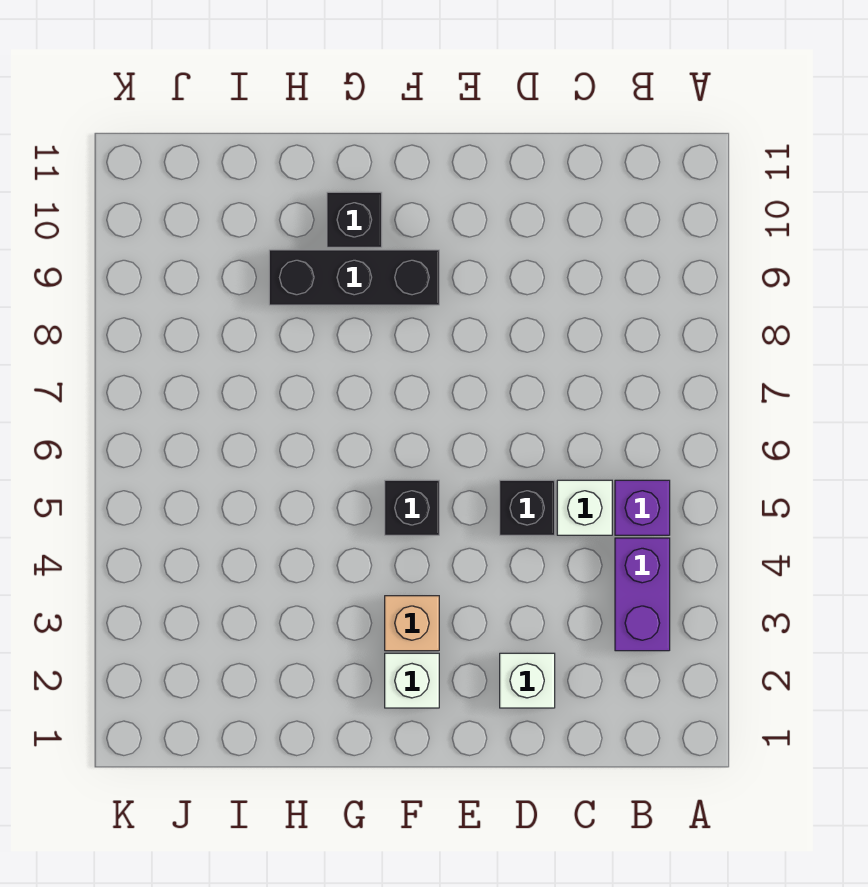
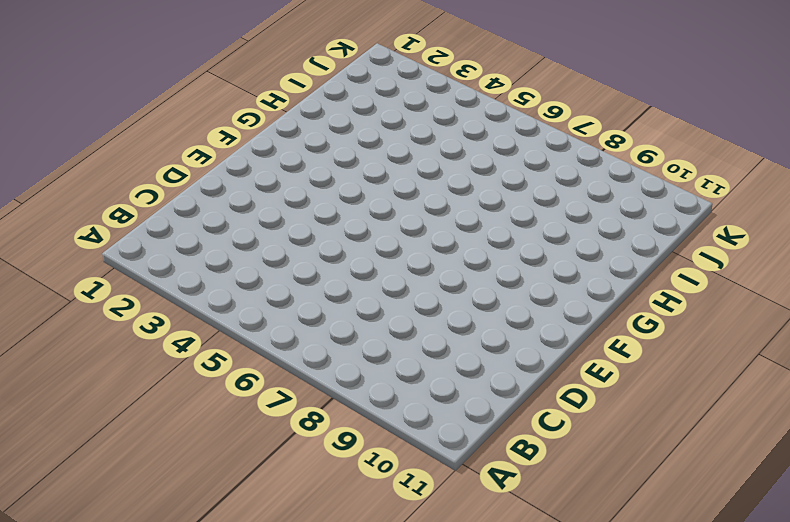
none -> purple 1x2 brick [615,538,670,651]
none -> purple 1x1 brick [615,480,670,535]

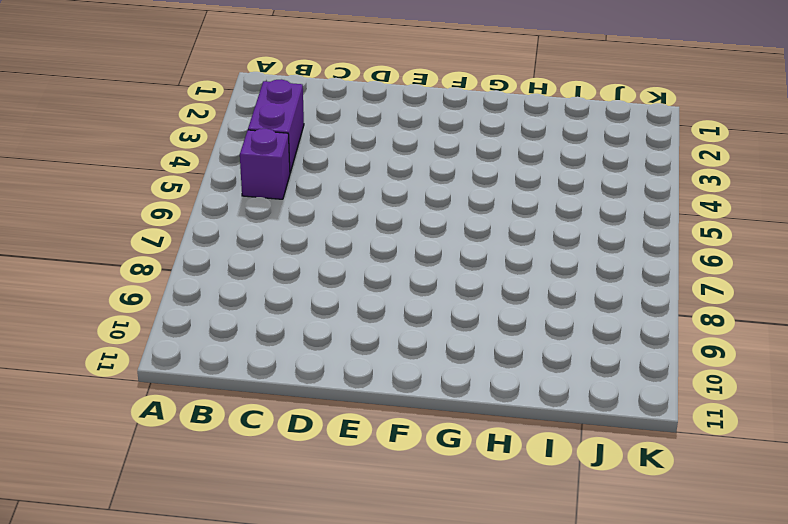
none -> white 1x1 brick [557,480,612,535]
none -> white 1x1 brick [500,653,555,708]

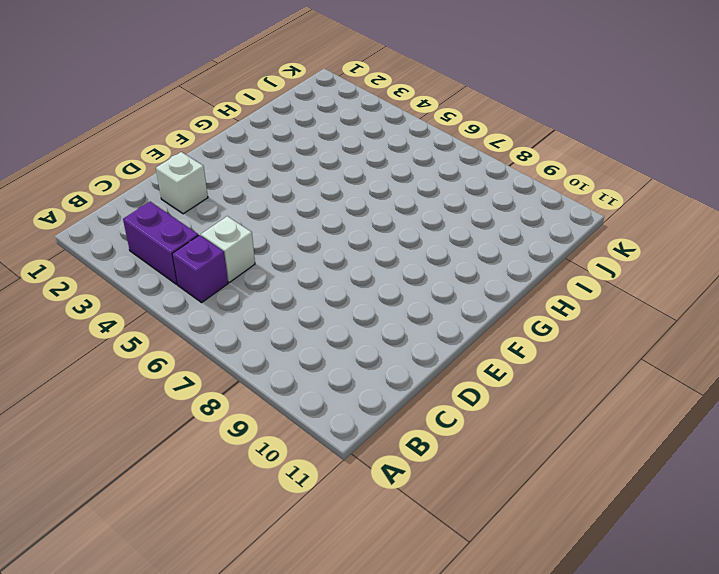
none -> black 1x1 brick [500,480,555,535]
none -> white 1x1 brick [385,653,439,708]

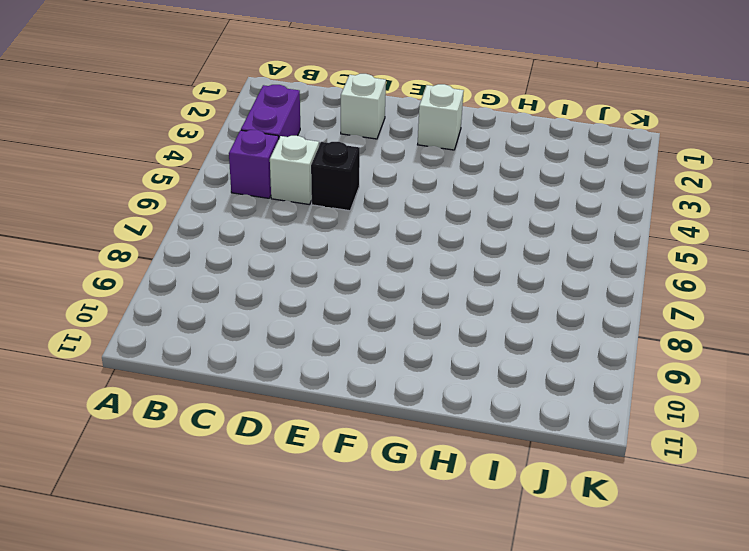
none -> tan 1x1 brick [385,596,439,651]
none -> black 1x1 brick [385,480,439,535]

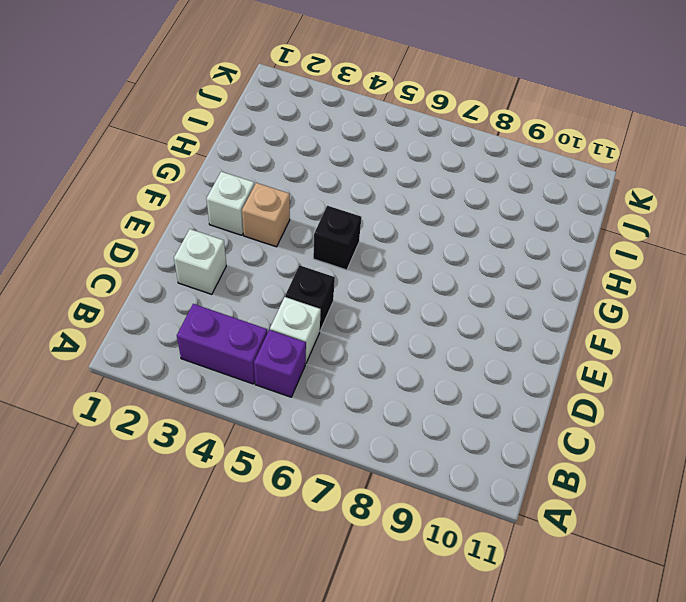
none -> black 1x3 brick [269,250,439,305]
none -> black 1x1 brick [327,192,382,247]

